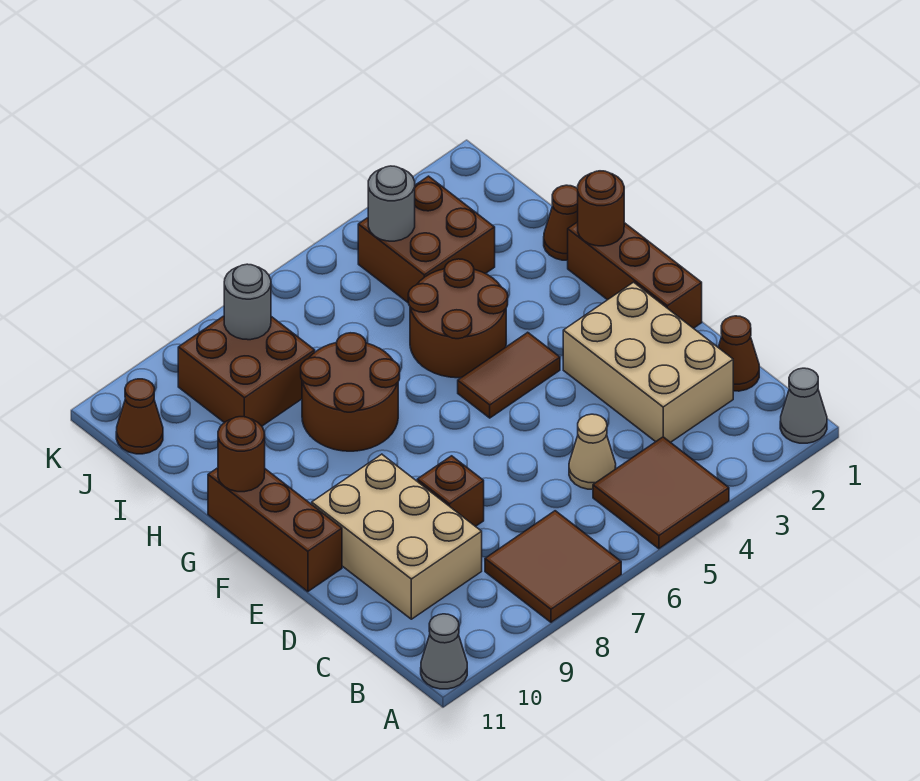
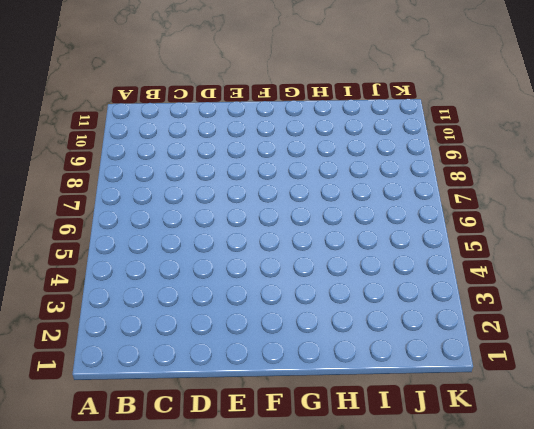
none -> grey 1x1 cone [780,368,827,443]
none -> brown 2x2 tile [593,437,729,549]
none -> brown 2x2 tile [485,511,621,622]

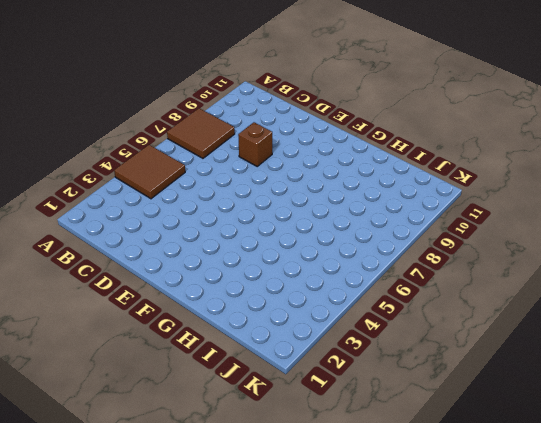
none -> grey 1x1 cone [780,368,827,443]
none -> grey 1x1 cone [421,614,467,689]
none -> brown 1x1 cone [718,316,759,391]

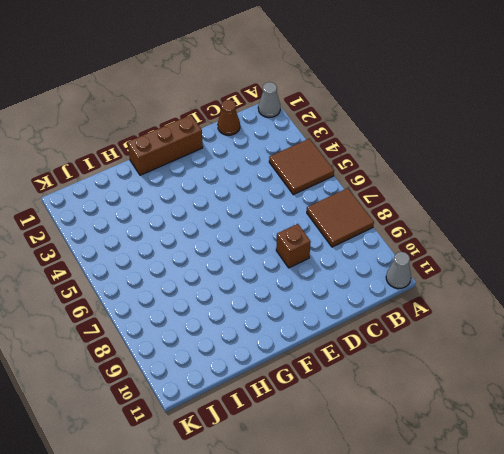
none -> tan 2x3 brick [563,282,733,443]
none -> tan 1x1 cone [569,414,616,489]
none -> tan 2x3 brick [312,454,482,619]

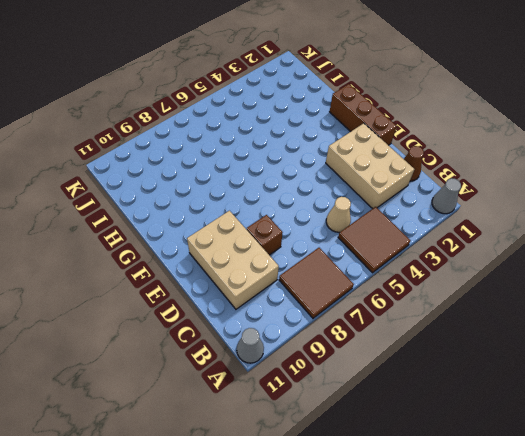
none -> brown 1x3 brick [208,468,342,592]
none -> brown 1x2 tile [458,332,560,418]
none -> brown 2x2 round brick [408,259,508,378]

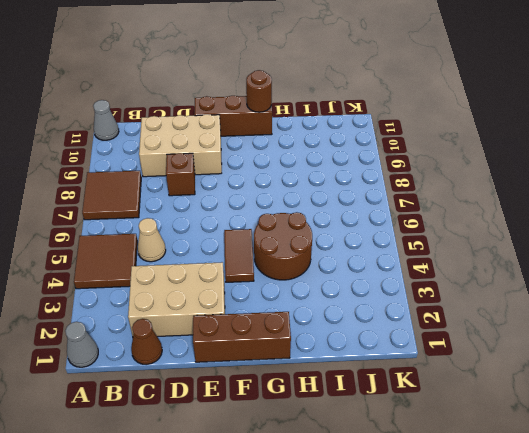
none -> brown 2x2 round brick [301,333,400,451]
none -> brown 1x1 cone [544,185,578,260]
none -> brown 2x2 brick [358,176,495,303]

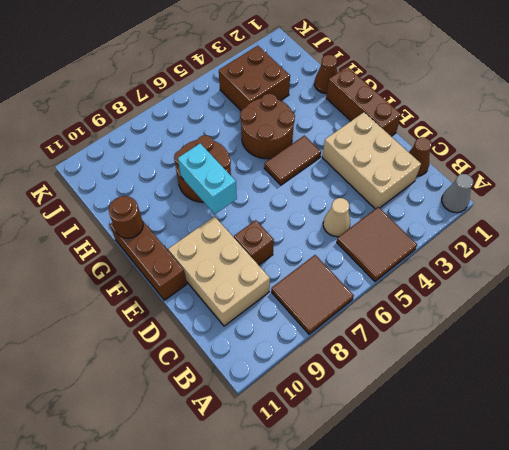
cyan 1x2 brick [178,143,237,214] -> none
none -> grey 1x1 cone [421,614,467,689]
none -> brown 2x2 brick [178,316,315,426]
none -> brown 1x1 cone [116,379,163,454]

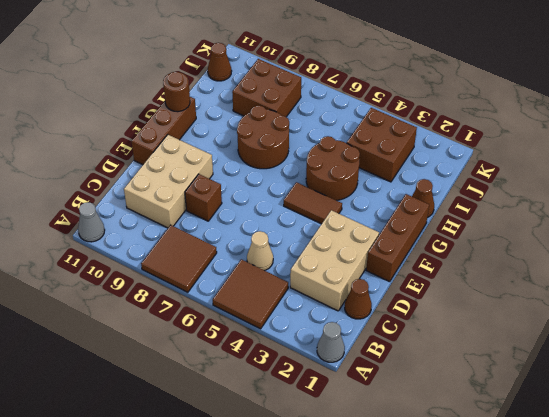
none -> brown 1x1 round brick [578,171,624,246]
none -> grey 1x1 round brick [368,166,415,241]
none -> grey 1x1 round brick [224,264,271,340]

